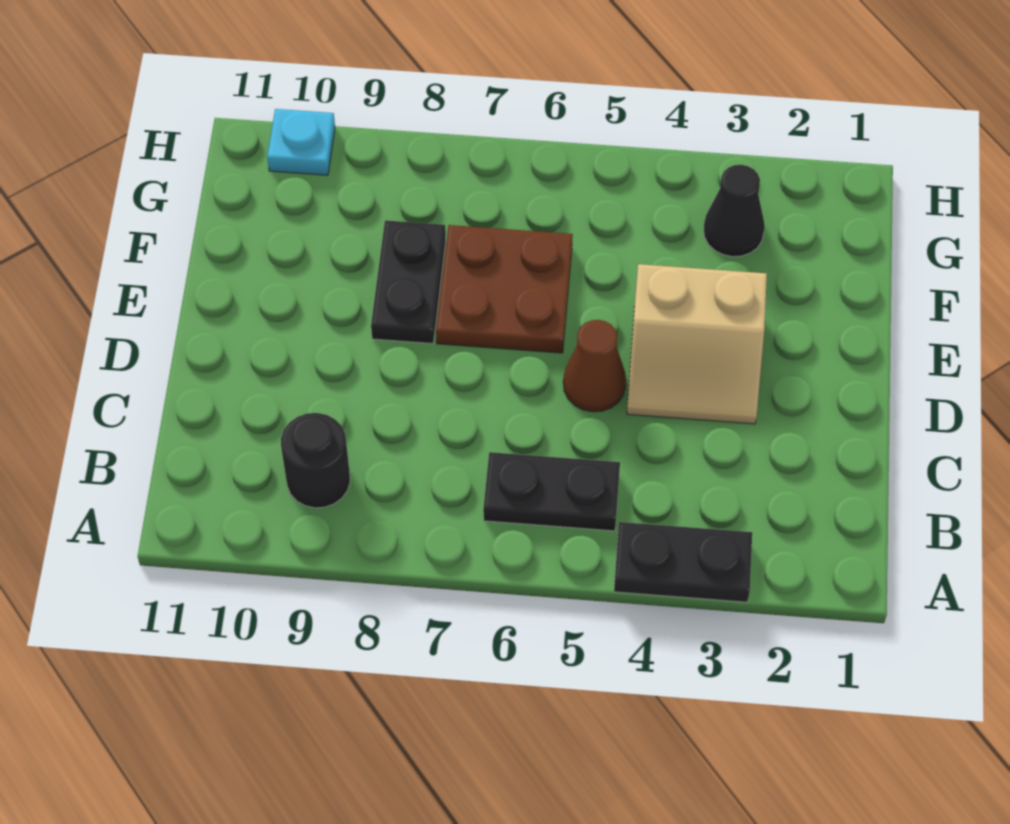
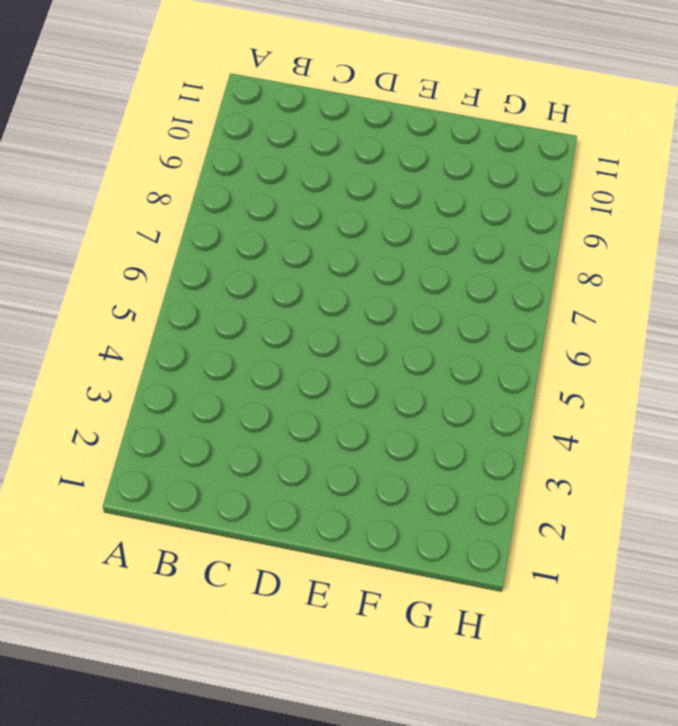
none -> black 1x2 plate [614,522,752,602]
none -> black 1x2 plate [483,452,620,531]

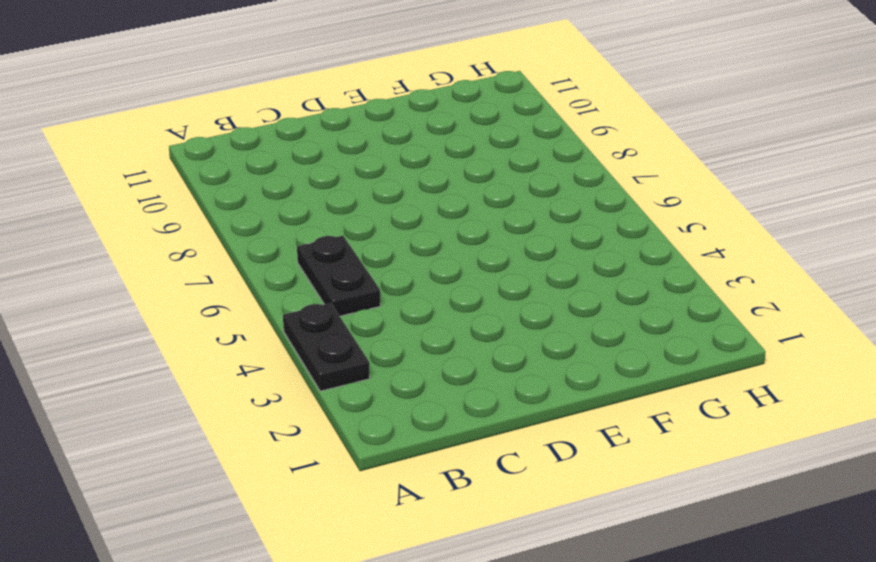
none -> black 1x1 round brick [281,413,350,508]
none -> tan 2x2 slope [627,264,767,424]

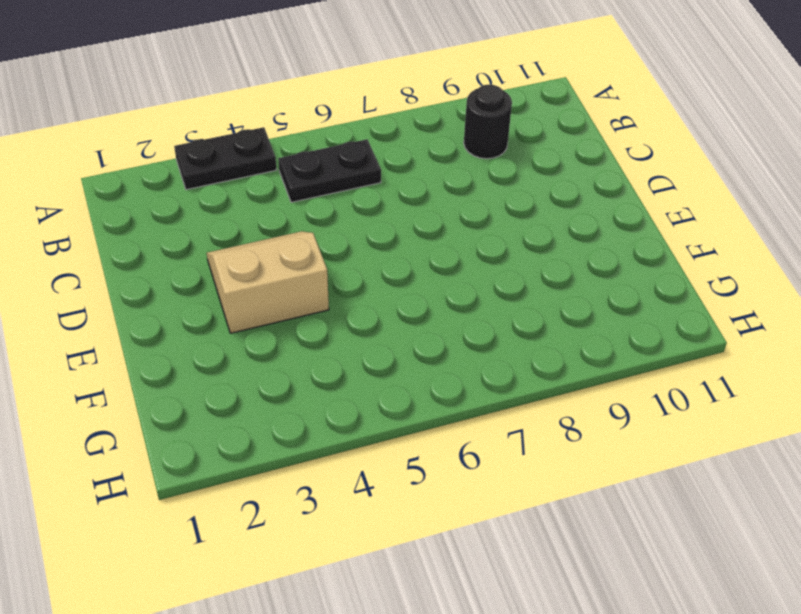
none -> brown 1x1 cone [563,320,626,412]
none -> brown 2x2 plate [436,225,573,353]

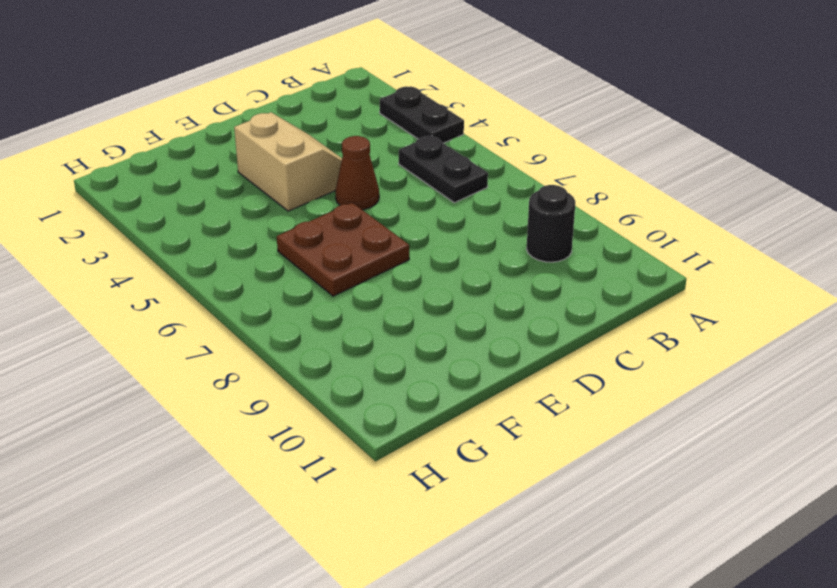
none -> black 1x2 plate [371,220,446,344]
none -> black 1x1 cone [704,165,765,257]

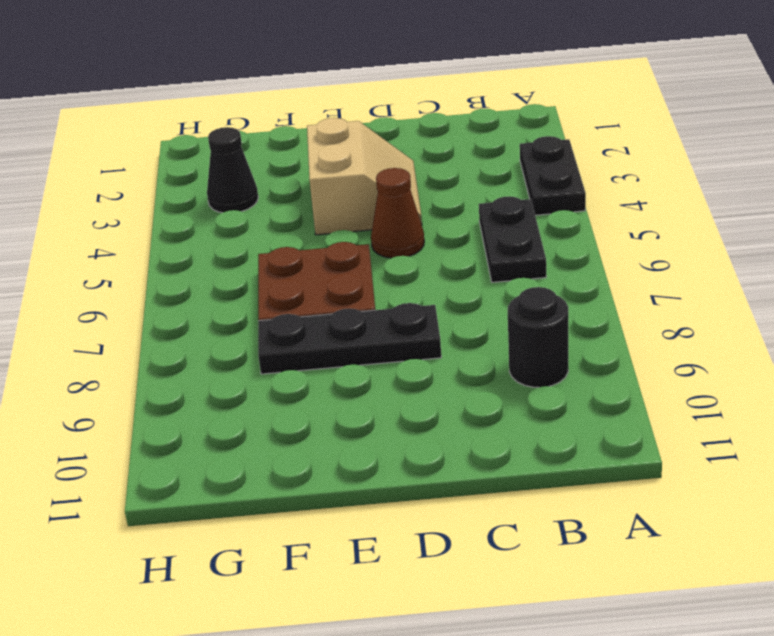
black 1x3 plate [258,303,441,374] -> black 1x2 plate [371,220,446,344]
none -> cyan 1x1 plate [267,109,335,175]

